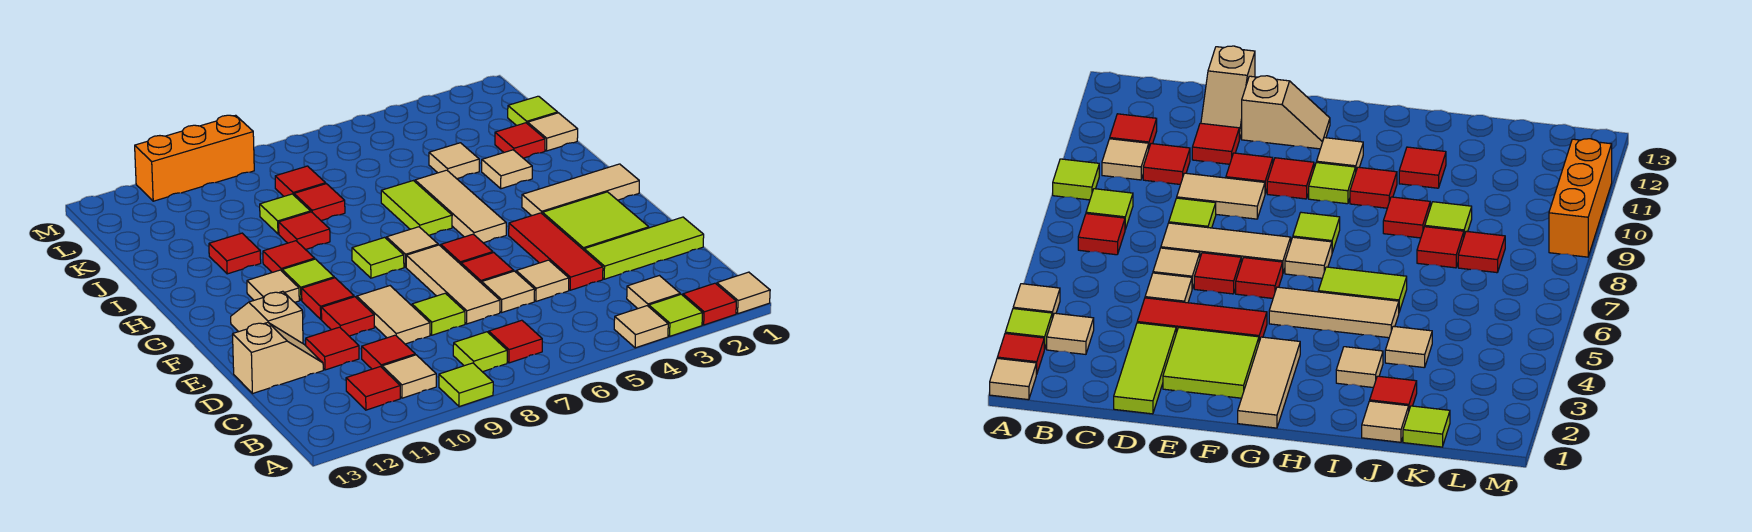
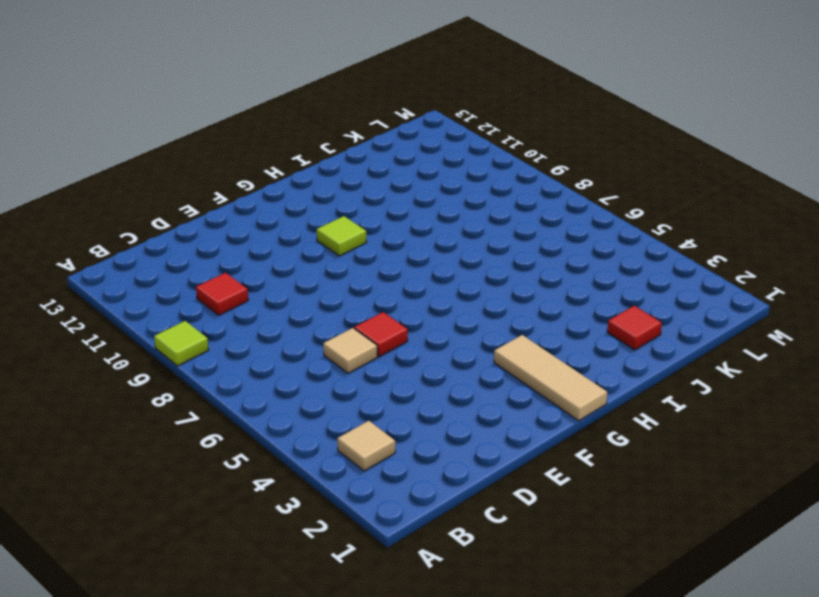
none -> tan 1x1 tile [717,272,770,314]
none -> red 1x1 tile [683,283,736,325]
none -> lime 1x1 tile [649,294,702,336]
none -> tan 1x1 tile [614,306,668,348]

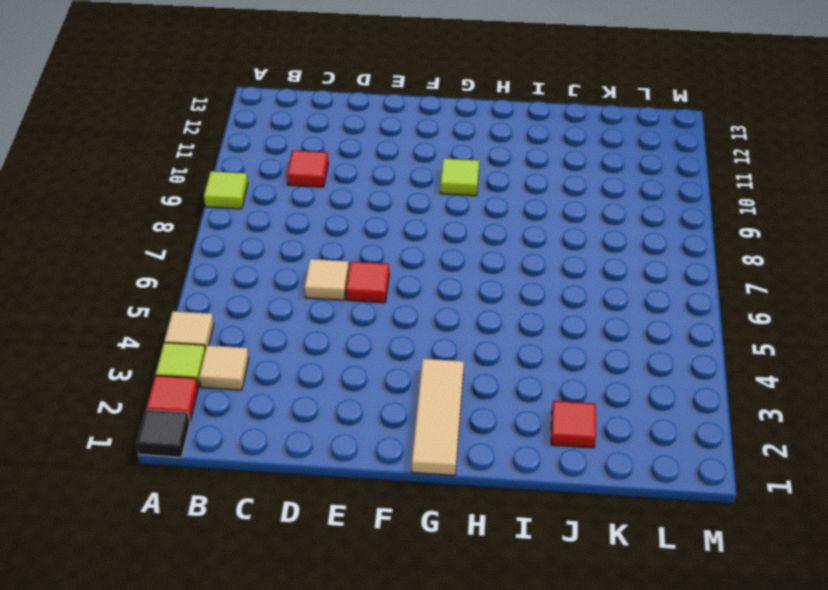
black 1x1 tile [136,410,190,457] -> tan 1x1 tile [717,272,770,314]
none -> red 1x1 tile [489,320,542,363]
none -> lime 1x1 tile [453,332,507,372]
none -> tan 1x1 tile [382,355,436,398]
none -> red 1x1 tile [346,367,400,410]

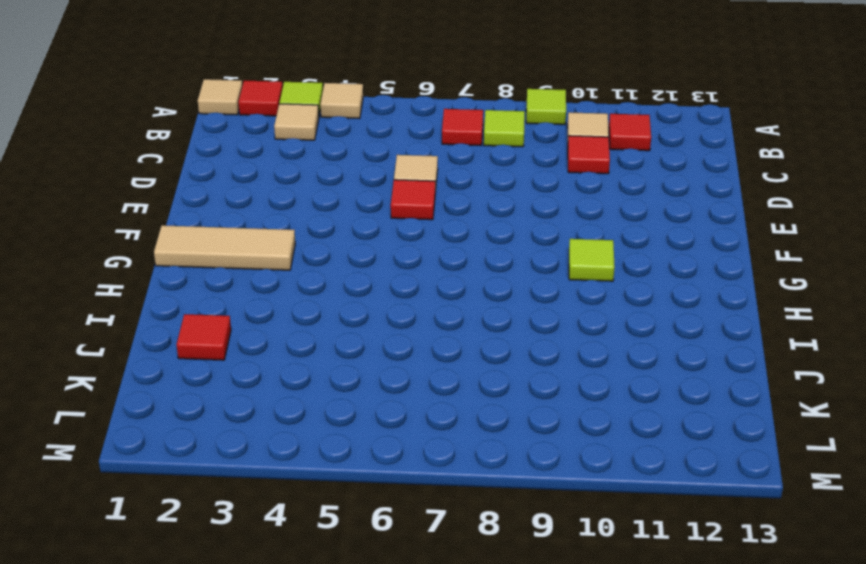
none -> lime 1x3 tile [584,217,704,279]
none -> red 1x3 tile [509,213,603,290]
none -> tan 1x1 tile [516,260,569,301]
none -> tan 1x3 tile [406,245,500,324]

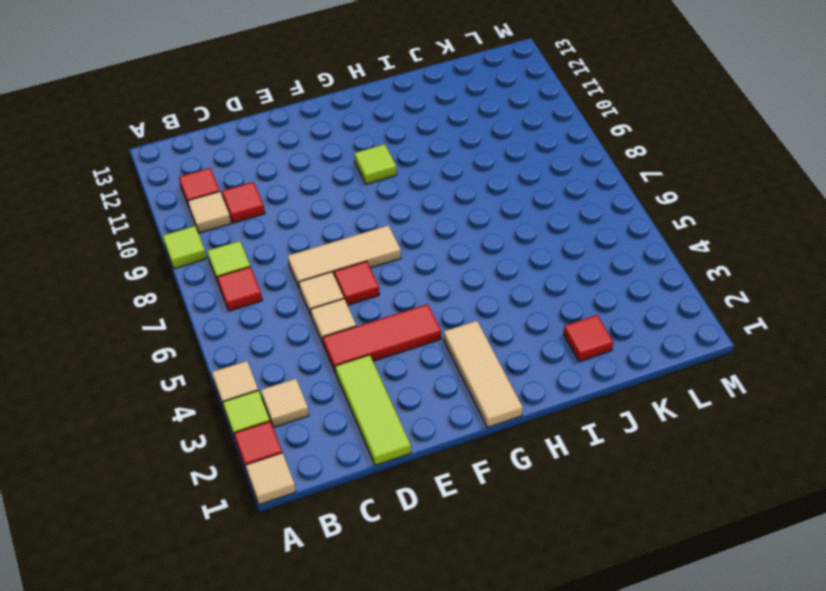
none -> lime 1x1 tile [412,293,465,335]
none -> tan 1x2 tile [357,286,430,344]
none -> red 1x1 tile [306,327,359,370]
none -> tan 1x2 slope [233,323,323,394]

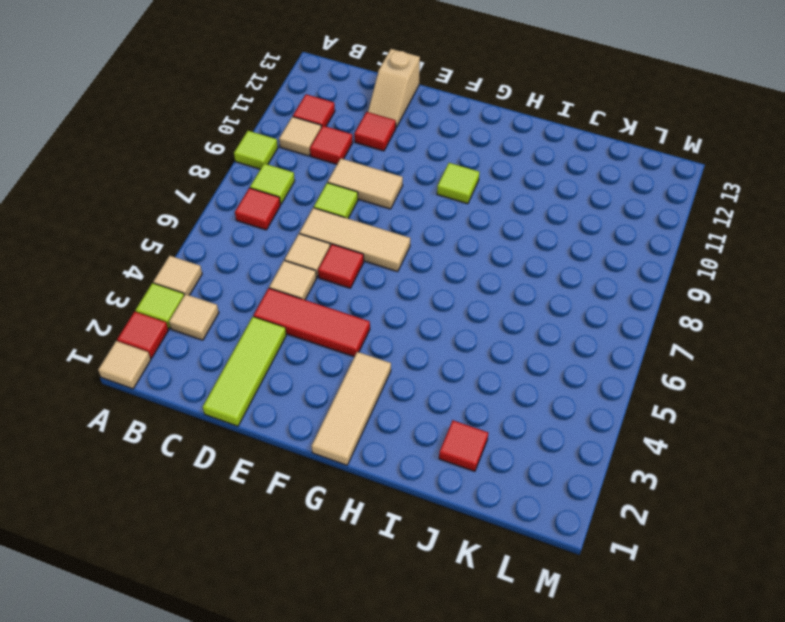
none -> lime 2x2 tile [543,192,649,250]
none -> red 1x1 tile [321,297,374,336]
none -> tan 1x2 slope [231,291,303,343]
none -> red 1x1 tile [441,234,493,264]

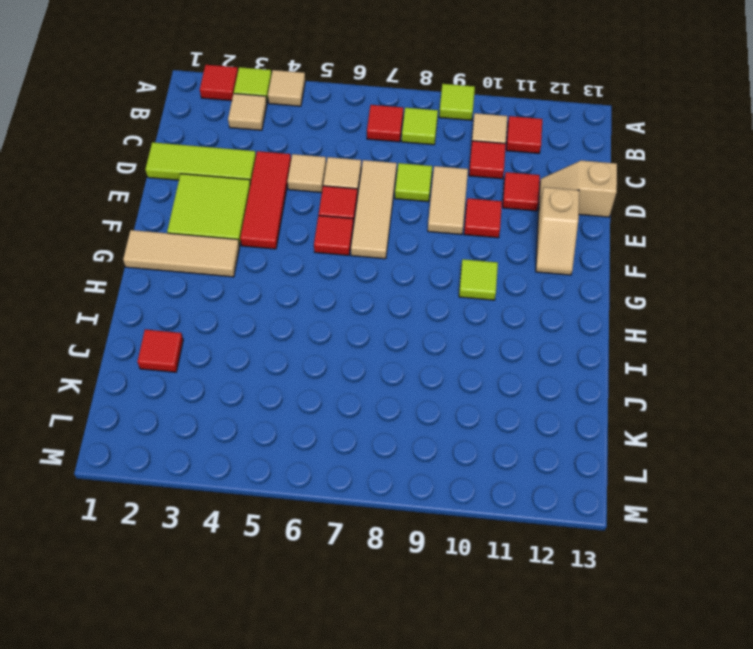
none -> tan 1x1 tile [717,272,770,314]
none -> red 1x1 tile [302,278,354,319]
none -> tan 1x3 tile [415,170,506,243]
none -> tan 1x1 tile [386,227,438,267]

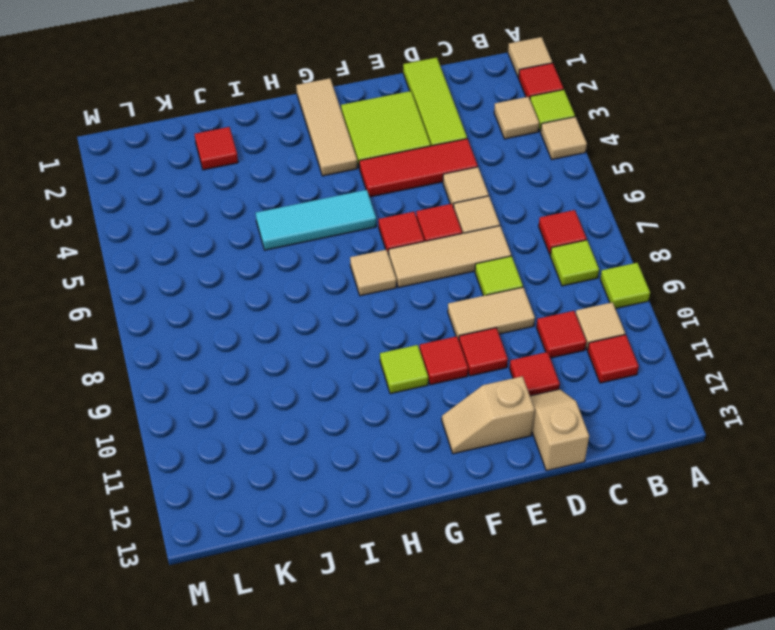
cyan 1x3 tile [256,190,376,250] -> tan 1x3 tile [415,170,506,243]
none -> lime 1x1 tile [352,237,404,278]
none -> tan 1x1 tile [247,270,299,302]
none -> lime 1x2 tile [381,181,452,235]
none -> red 1x1 tile [263,241,315,272]

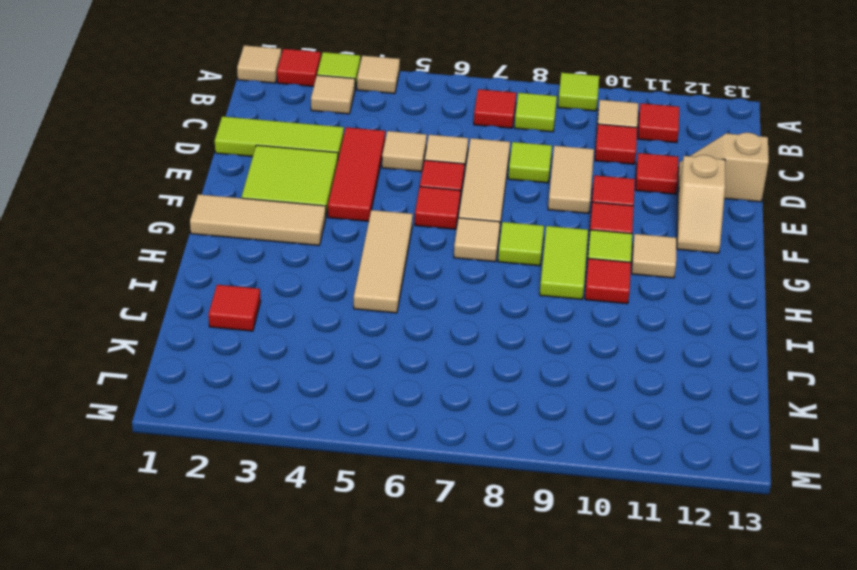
lime 1x2 tile [540,226,588,299] -> lime 1x2 tile moved to [381,181,452,235]
none -> tan 1x1 tile [482,150,532,189]
none -> red 1x1 tile [279,212,330,250]
none -> red 1x1 tile [209,233,261,274]
none -> tan 1x1 tile [528,113,578,151]

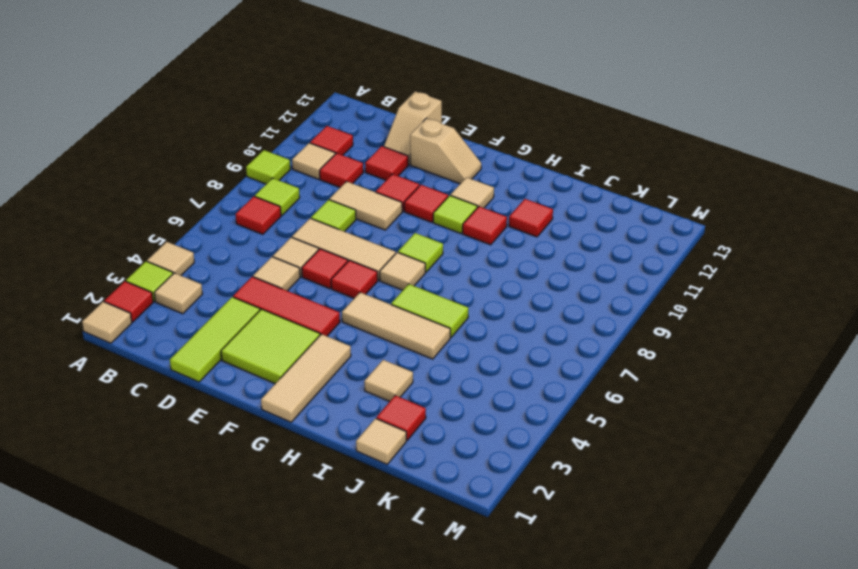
none -> red 1x1 tile [279,212,330,250]
none -> tan 1x1 tile [429,143,479,179]
none -> red 1x1 tile [294,184,345,221]
none -> lime 1x1 tile [260,194,311,234]

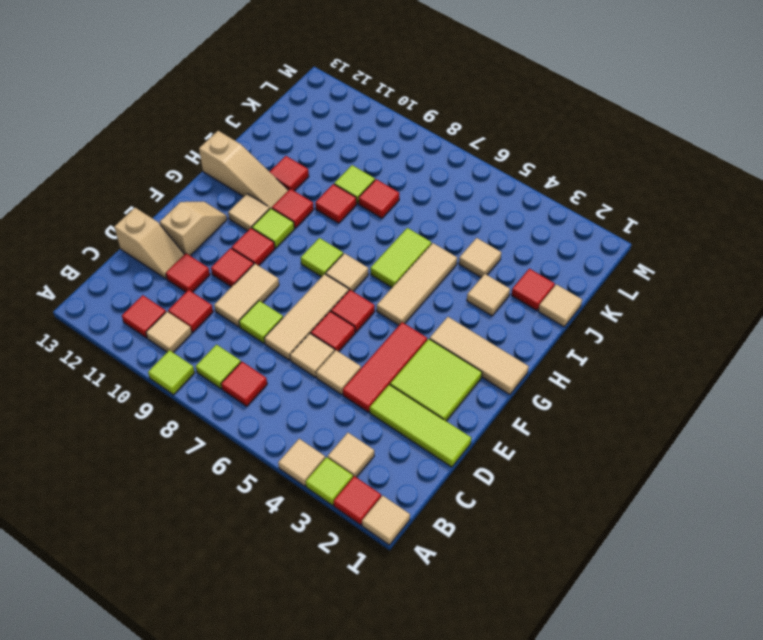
tan 1x3 slope [199,131,288,208] -> none
none -> lime 1x1 tile [508,96,558,126]
none -> red 1x1 tile [275,166,326,196]
none -> orange 1x3 brick [135,115,254,201]

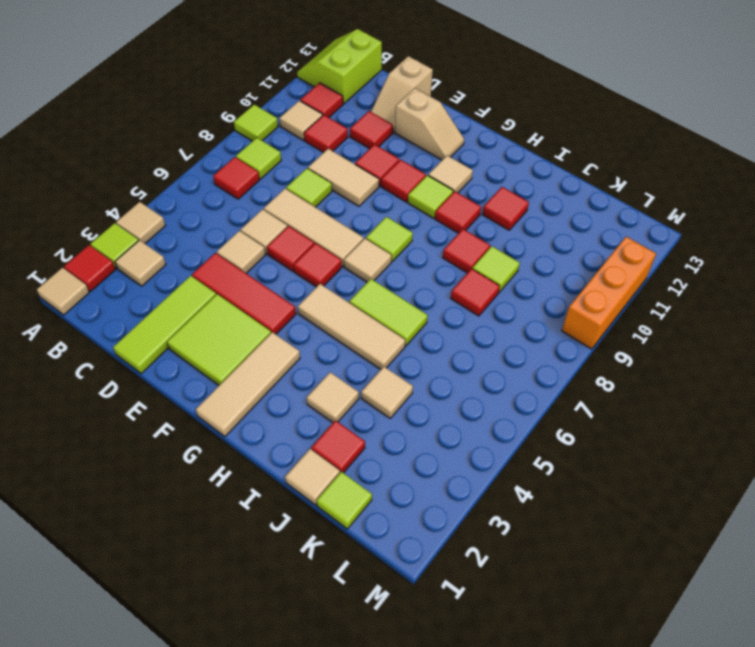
lime 2x2 slope [297,29,382,104] -> none
none -> red 1x1 tile [275,166,326,196]

